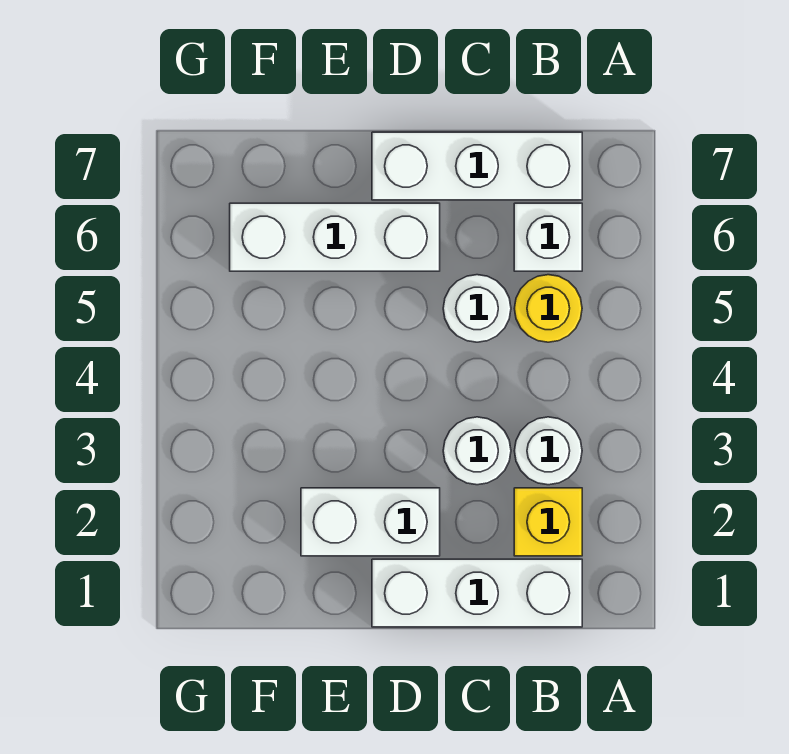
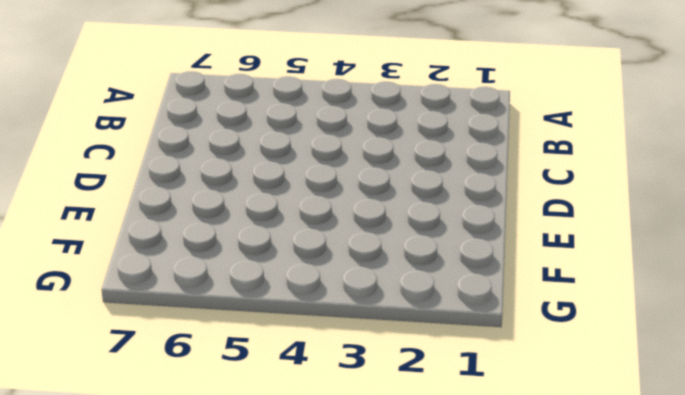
none -> white 1x3 brick [372,559,582,627]
none -> yellow 1x1 brick [514,488,582,556]

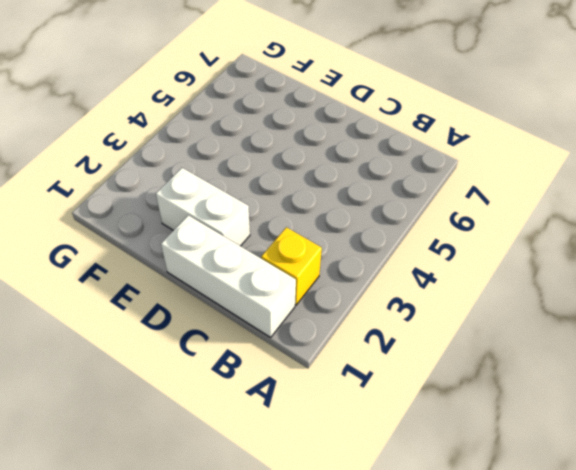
none -> white 1x1 round brick [514,417,582,485]
none -> yellow 1x1 round brick [514,275,582,342]

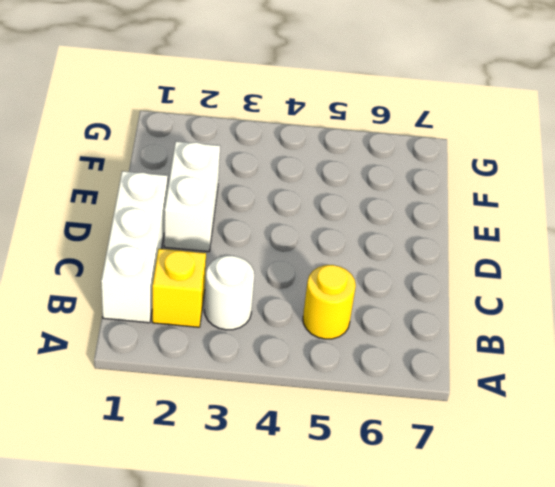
none -> white 1x1 brick [514,203,582,271]
none -> white 1x3 brick [372,132,582,200]

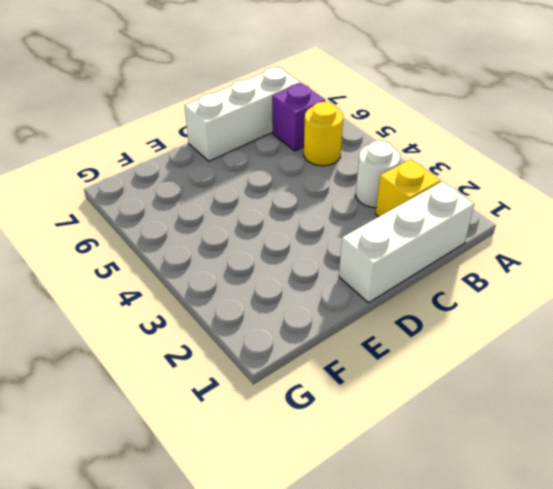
purple 1x1 brick [272,83,325,151] -> white 1x1 brick [514,203,582,271]
none -> white 1x1 round brick [443,417,511,485]
none -> white 1x1 round brick [443,275,511,342]

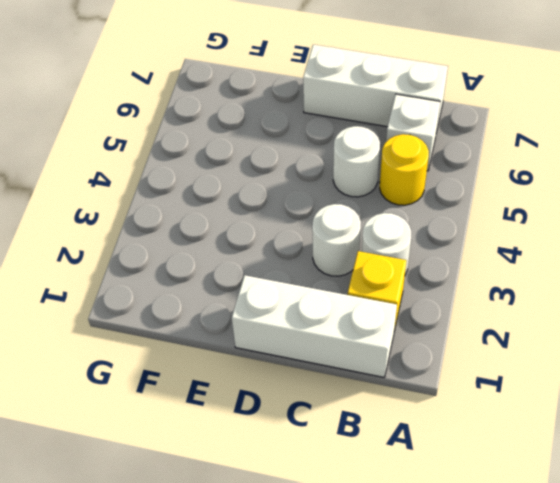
none -> white 1x2 brick [301,488,440,556]
none -> white 1x3 brick [230,203,440,271]

